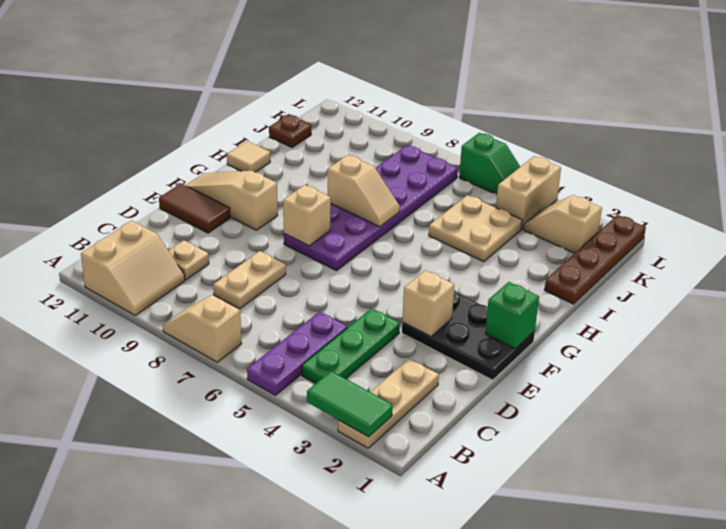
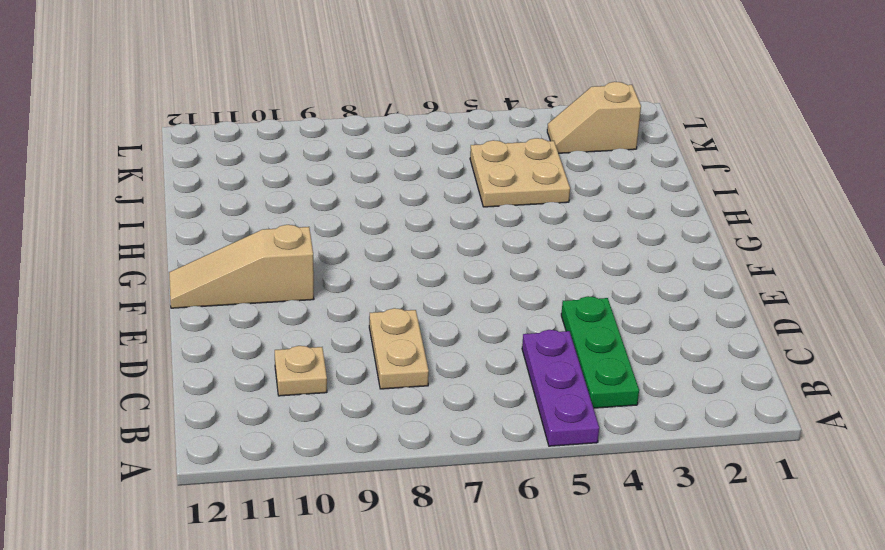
none -> tan 1x3 plate [338,359,439,448]
none -> tan 1x2 slope [163,295,242,362]
none -> tan 2x2 slope [81,221,185,315]

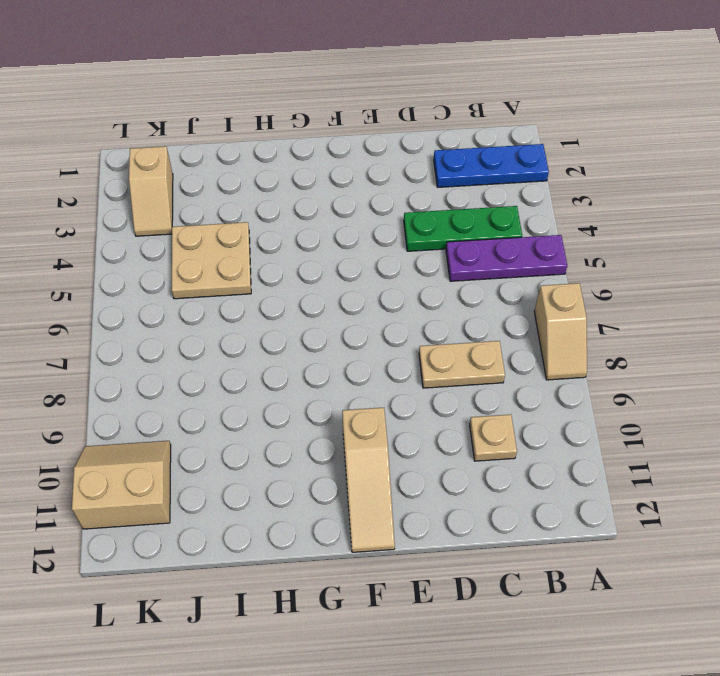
blue 1x3 plate [434,144,549,187] -> tan 1x3 plate [338,359,439,448]
tan 2x2 slope [72,441,171,529] -> tan 2x2 slope moved to [81,221,185,315]
none -> black 2x3 plate [402,291,535,380]
none -> brown 1x2 tile [159,184,230,233]
none -> purple 2x6 plate [284,145,458,271]

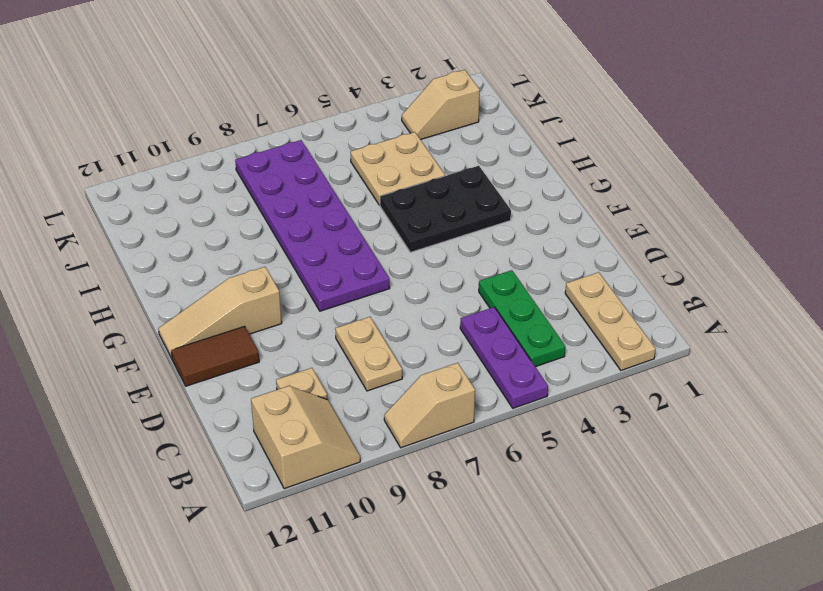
black 2x3 plate [380,166,511,252] -> black 2x3 plate moved to [402,291,535,380]
none -> tan 1x1 tile [227,141,270,172]
none -> brown 1x4 plate [545,215,646,304]
none -> brown 1x1 plate [269,115,311,147]

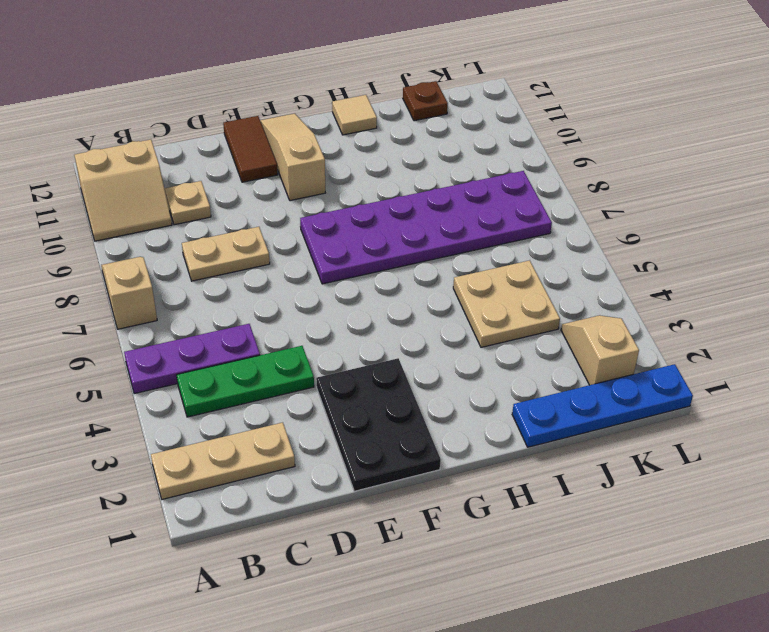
blue 1x4 plate [512,364,693,447] -> brown 1x4 plate [545,215,646,304]
none -> tan 1x2 brick [496,156,561,229]
none -> green 1x2 slope [459,133,520,194]
none -> green 1x2 tile [307,371,393,437]

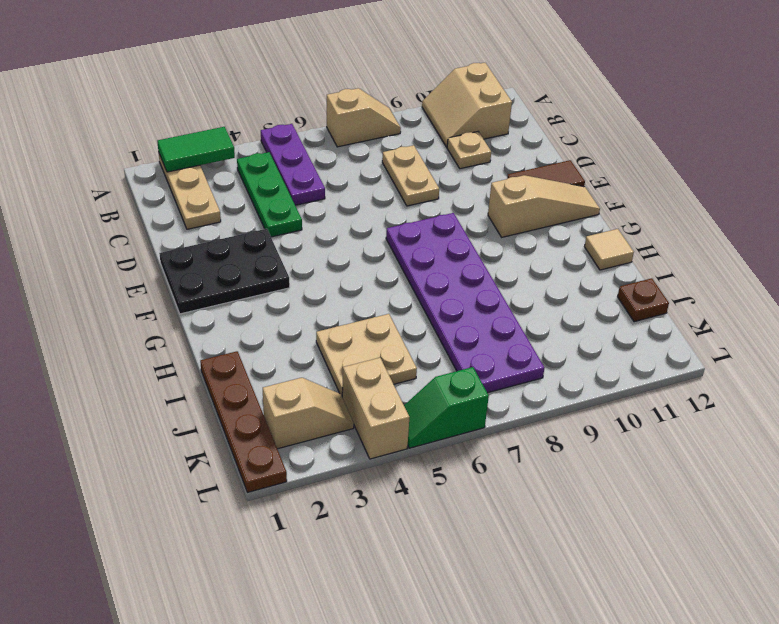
none -> tan 1x1 brick [402,270,454,337]
none -> green 1x1 brick [485,282,539,349]
none -> tan 1x1 brick [283,185,331,246]

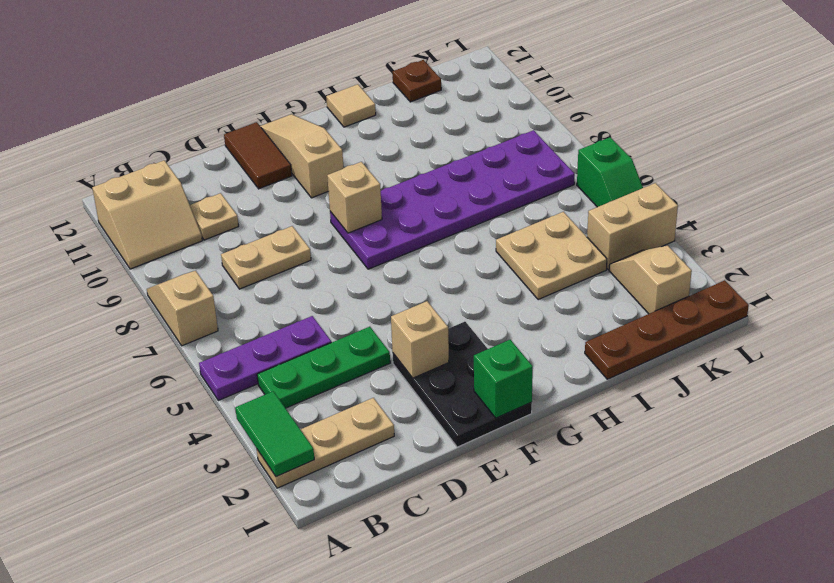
none -> tan 1x2 slope [327,155,400,227]

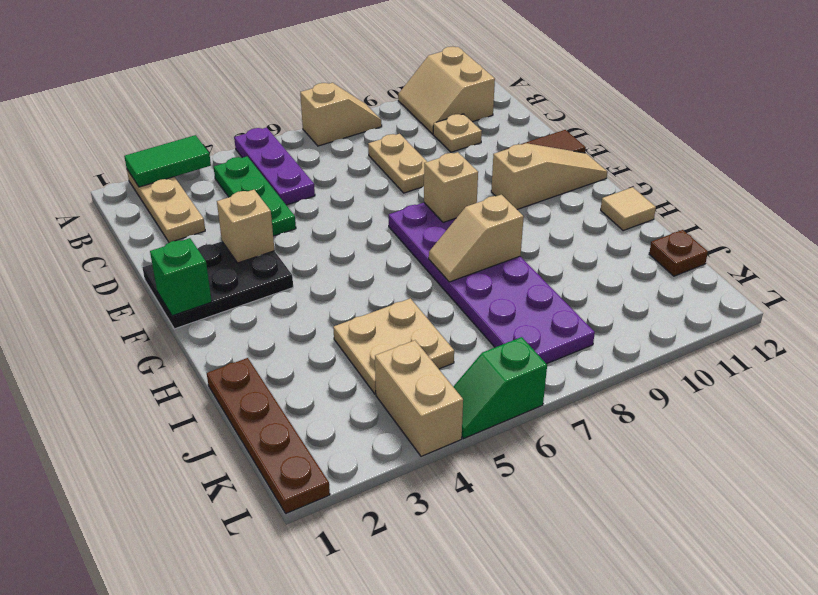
none -> tan 1x2 slope [523,195,602,253]

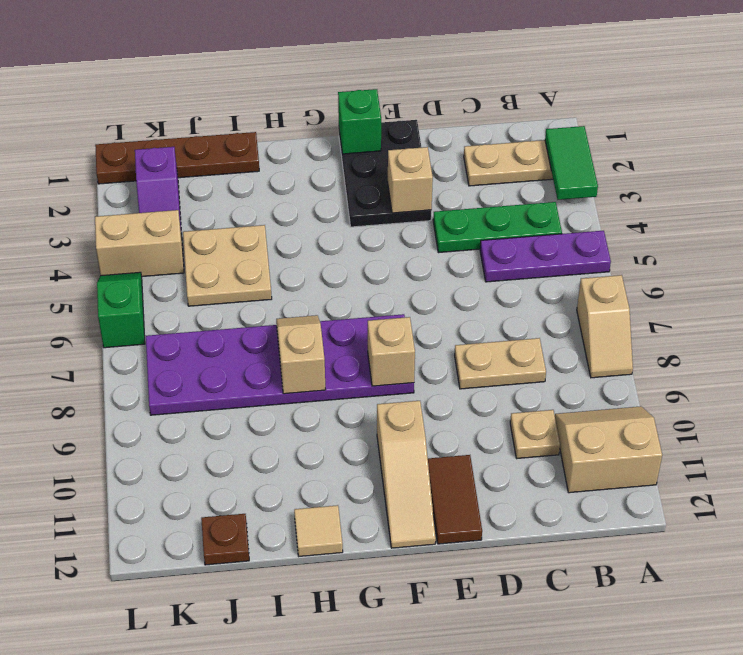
purple 1x2 slope [135,147,182,236] -> tan 1x2 slope [523,195,602,253]

